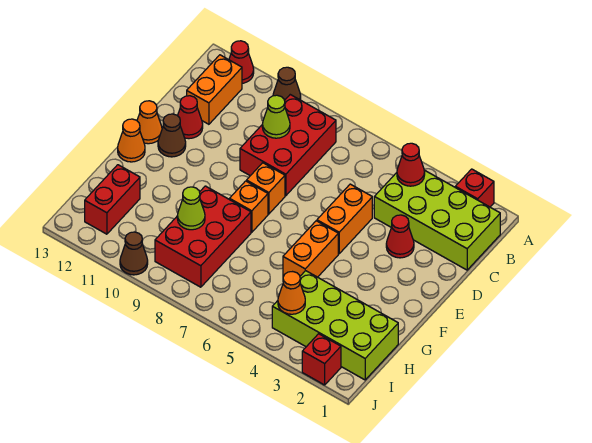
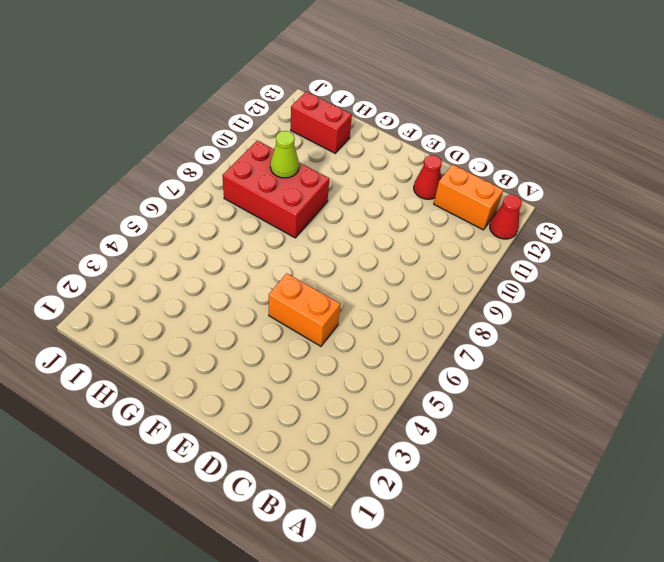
none -> red 1x1 brick [455,169,494,207]
none -> brown 1x1 cone [273,67,301,100]
none -> lime 2x4 brick [374,170,500,270]

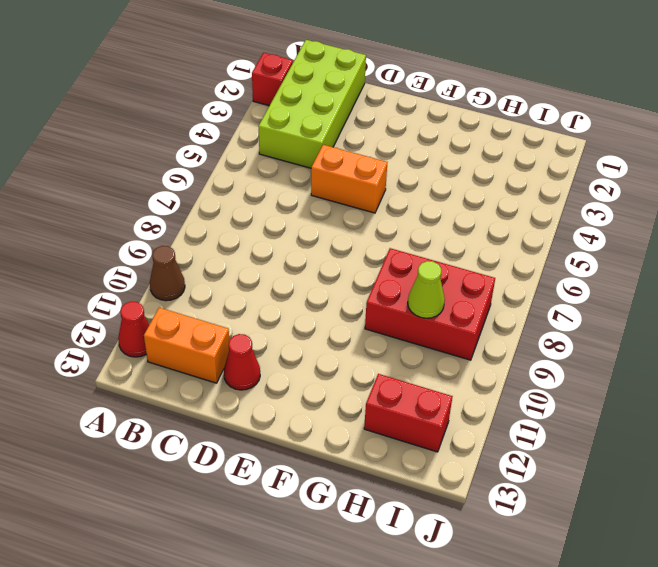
none -> red 2x3 brick [240,95,336,196]
none -> red 1x1 cone [386,215,414,258]
none -> orange 1x1 brick [247,163,285,214]

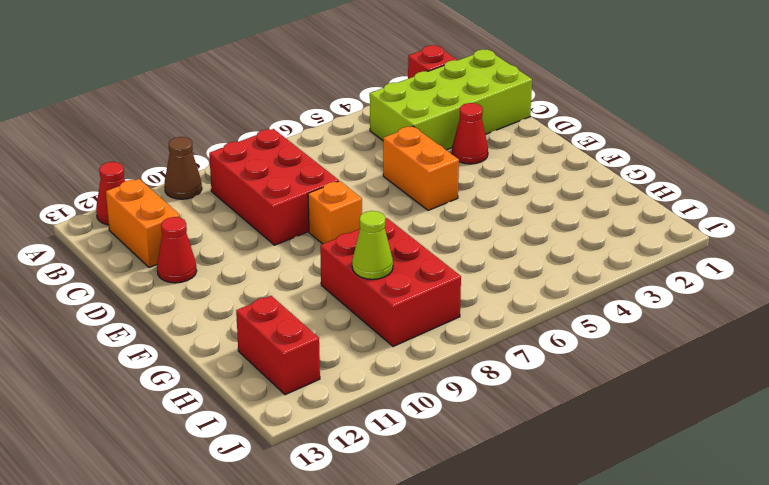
none -> brown 1x1 cone [158,114,186,157]
none -> orange 1x1 cone [137,101,162,144]
none -> orange 1x2 brick [283,221,338,277]

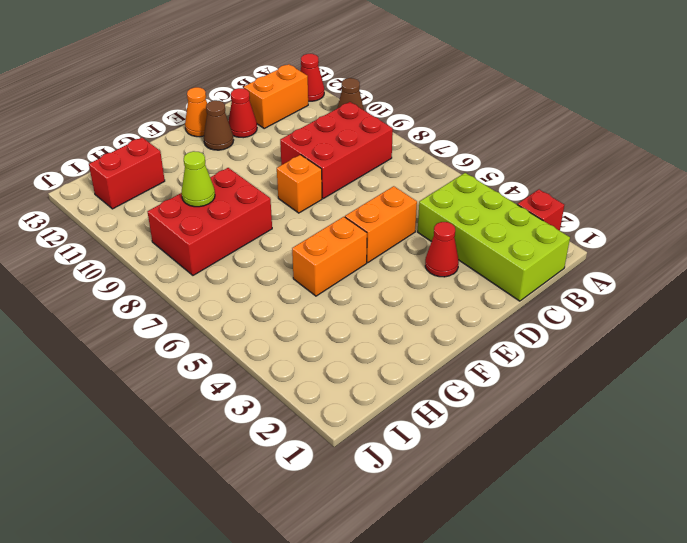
none -> orange 1x1 brick [229,181,268,232]
none -> orange 1x1 cone [118,119,145,162]
none -> lime 2x4 brick [272,271,398,380]

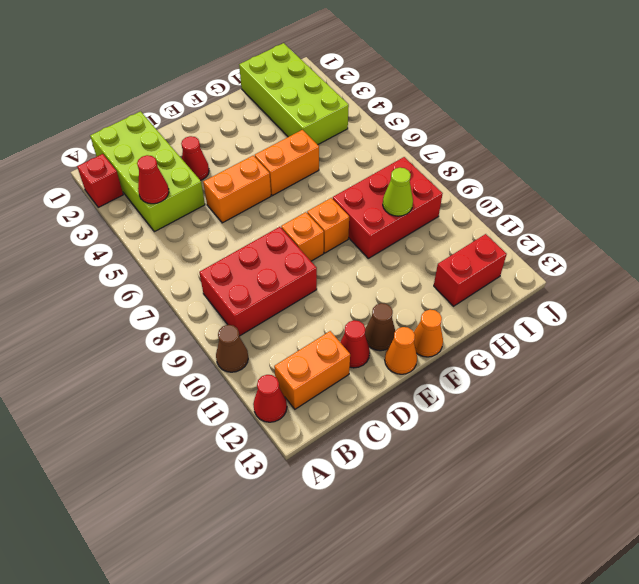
none -> red 1x1 brick [302,334,341,385]
none -> brown 1x1 cone [120,232,148,275]
none -> lime 1x1 cone [262,95,290,138]

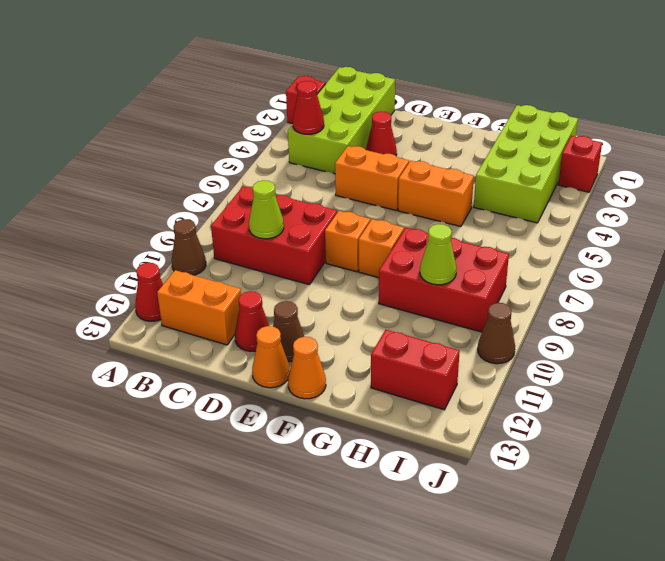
none -> orange 1x1 cone [278,272,305,314]

